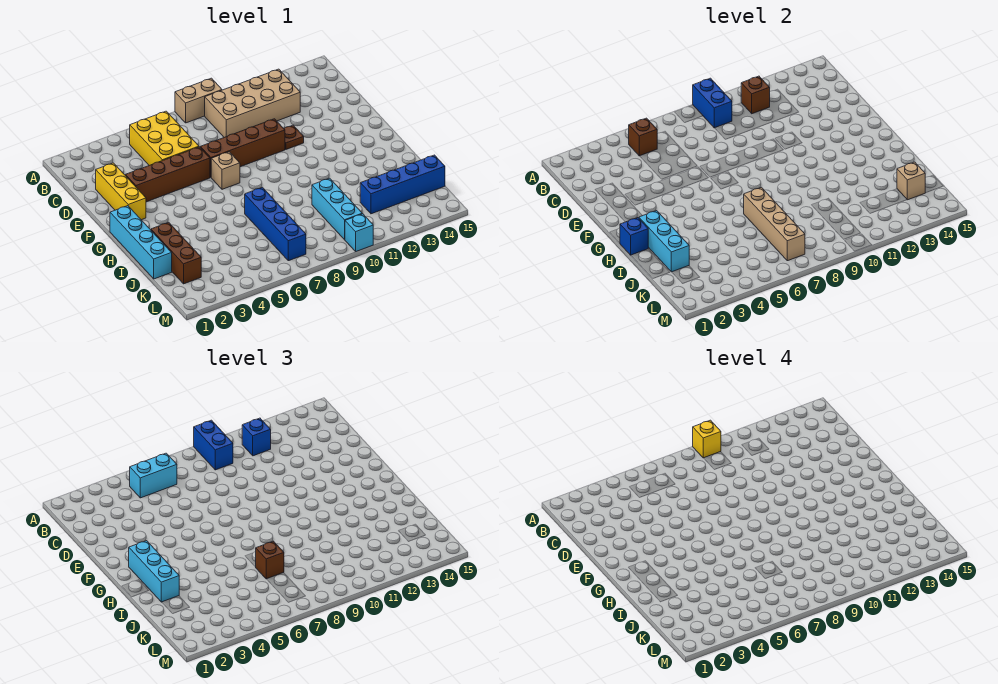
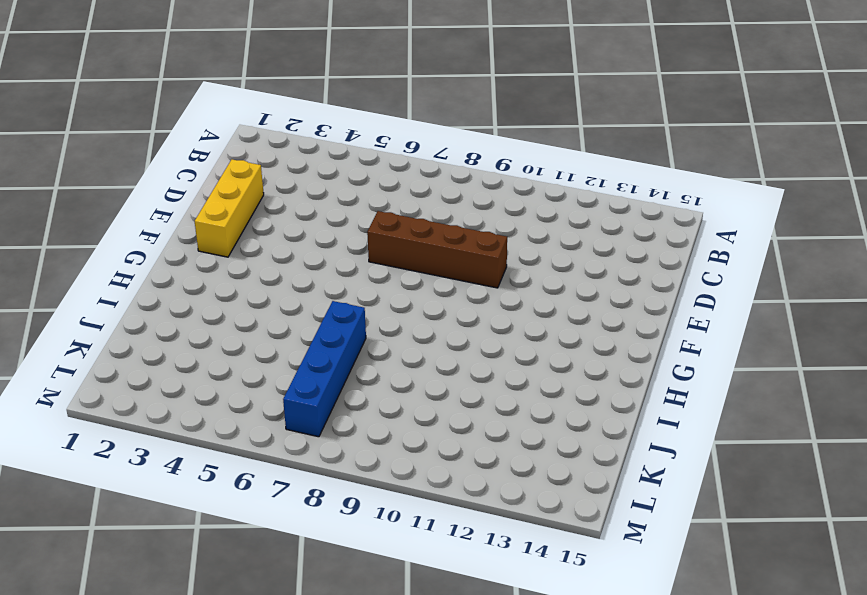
none -> tan 1x2 brick [175,78,222,123]
none -> yellow 2x3 brick [130,111,199,165]
none -> tan 2x4 brick [205,69,300,137]

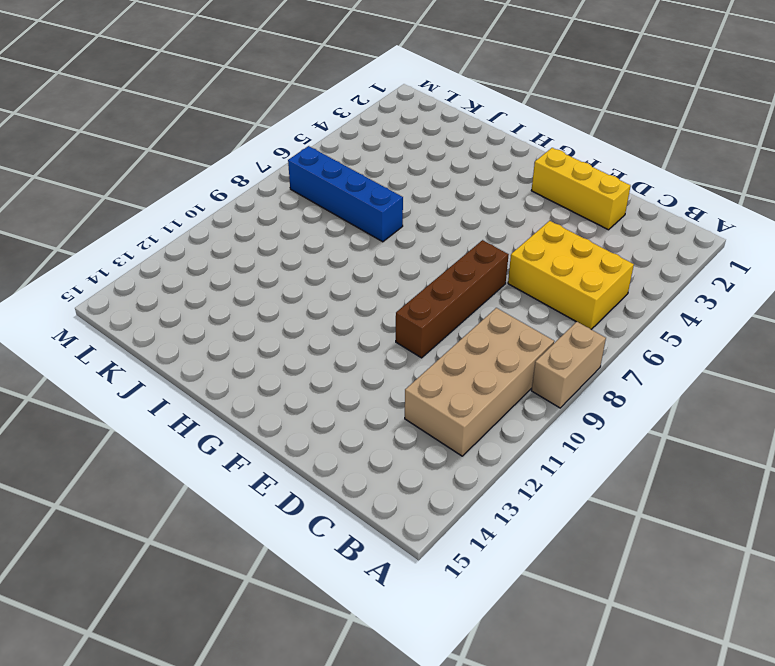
none -> brown 1x4 brick [125,147,210,202]
none -> brown 1x1 plate [284,125,304,149]
none -> tan 1x1 brick [211,152,240,189]

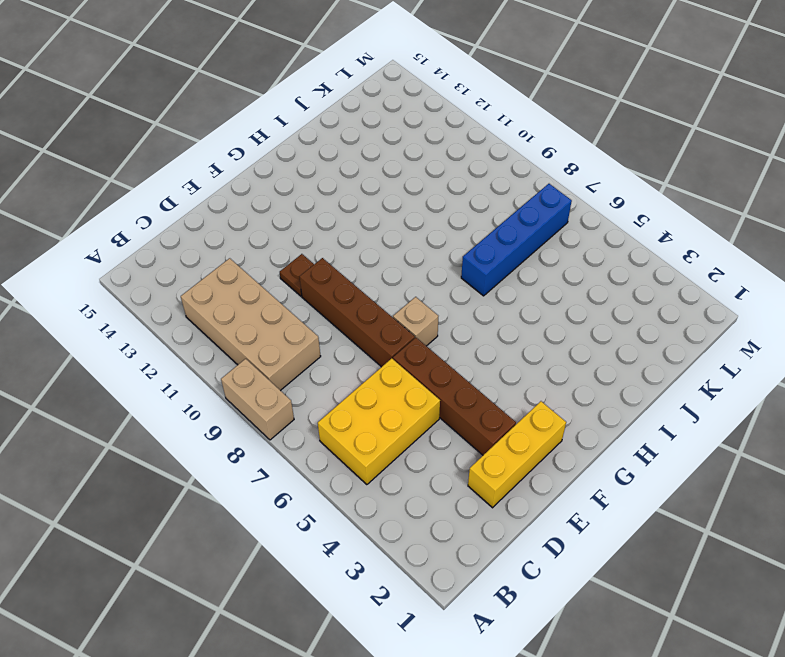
none -> cyan 1x4 brick [110,206,172,279]
none -> brown 1x3 brick [151,222,201,284]
none -> cyan 1x3 brick [312,178,362,240]

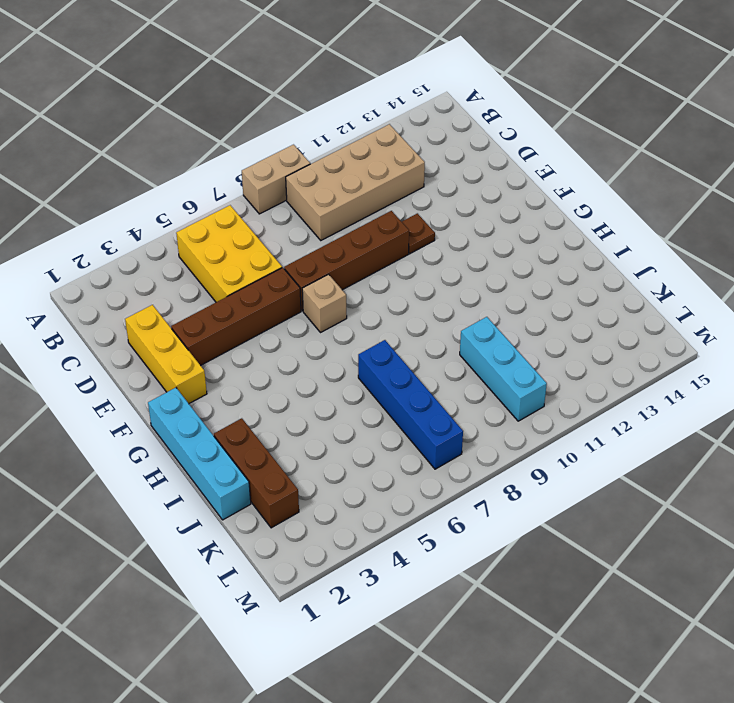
none -> blue 1x4 brick [360,155,445,214]
none -> cyan 1x1 brick [345,214,373,252]
none -> blue 1x2 brick [693,78,732,128]

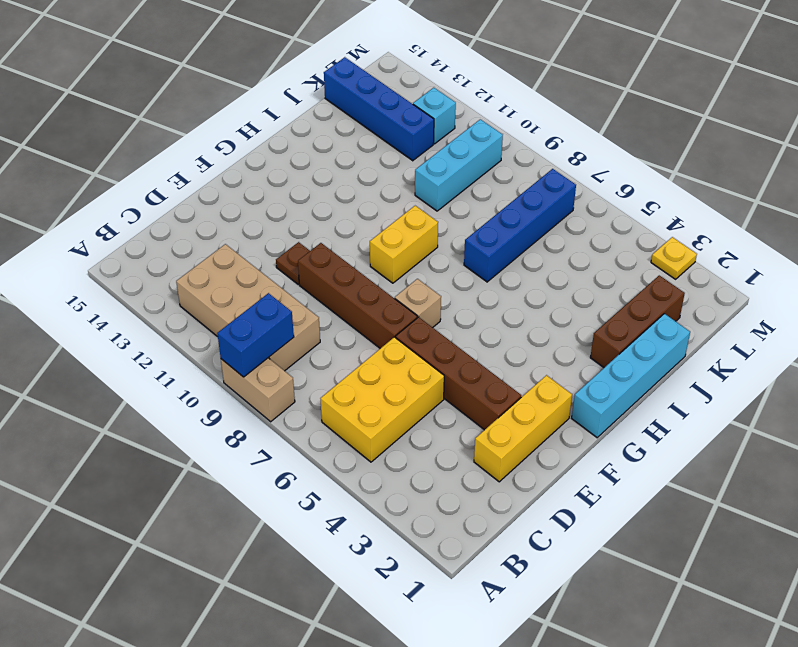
yellow 1x2 brick [370,206,438,283] -> none
cyan 1x1 brick [413,88,456,144] -> cyan 1x1 brick moved to [345,214,373,252]
yellow 1x1 plate [651,237,697,279] -> none
none -> brown 1x1 brick [629,118,657,156]
none -> brown 1x1 brick [741,76,770,114]
none -> blue 1x1 brick [620,218,648,255]

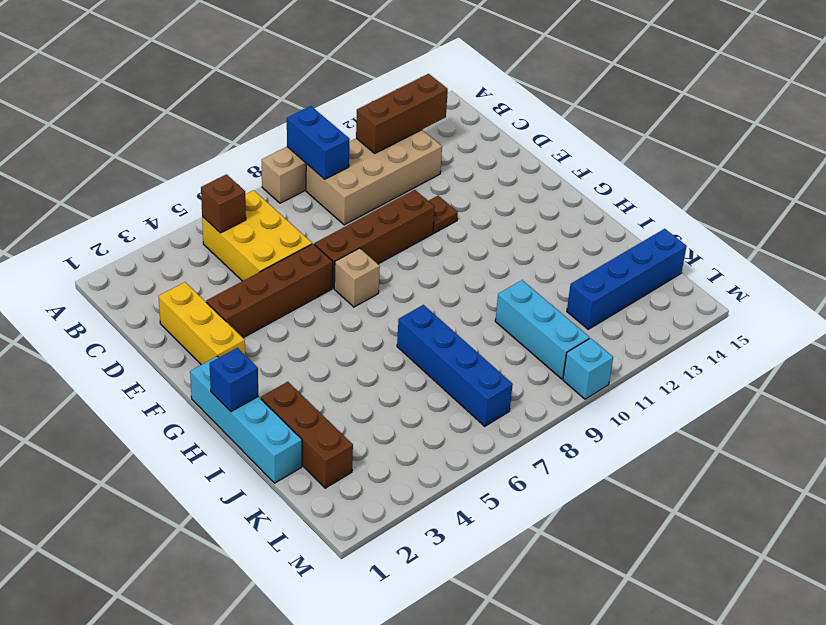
brown 1x3 brick [356,74,448,153] -> brown 1x1 brick [741,76,770,114]
none -> cyan 1x3 brick [639,211,689,272]
none -> tan 1x4 brick [744,187,805,261]
none -> tan 1x1 brick [897,162,925,200]

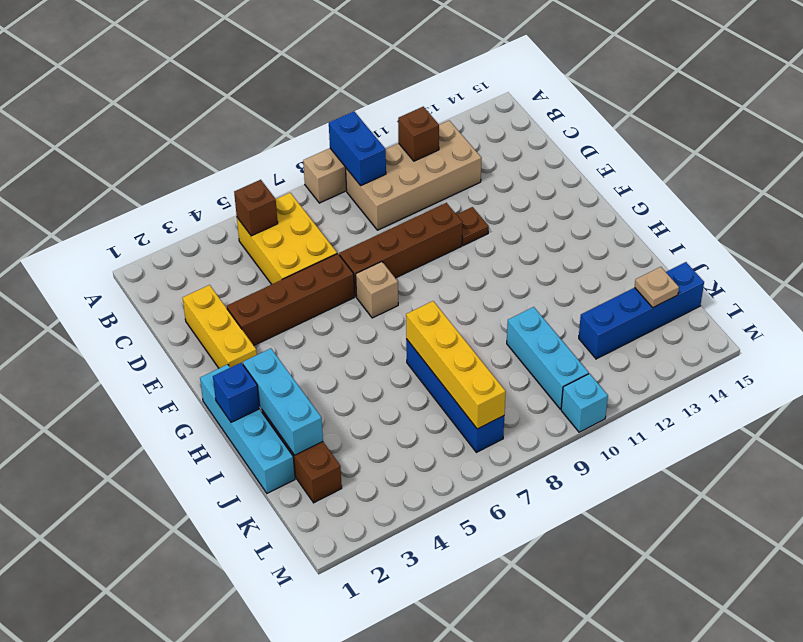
yellow 1x4 brick [406,301,506,429] -> tan 1x4 brick [744,187,805,261]
tan 1x1 plate [635,267,679,307] -> tan 1x1 brick [897,162,925,200]
none -> blue 1x2 brick [194,420,233,470]
none -> cyan 1x2 brick [130,453,177,498]
none -> blue 1x1 brick [242,418,271,456]

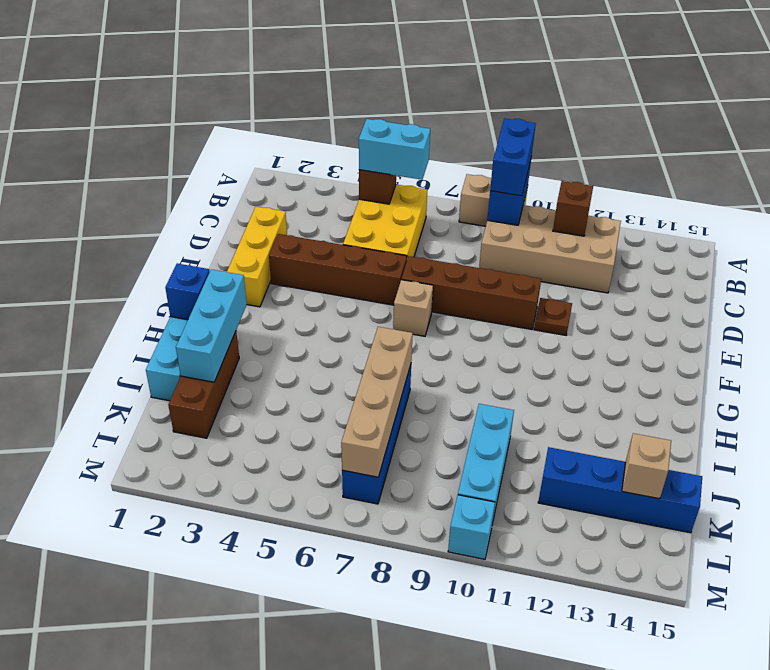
none -> blue 1x1 brick [242,418,271,456]
none -> cyan 1x3 brick [129,541,179,602]
none -> brown 1x1 brick [256,541,284,579]

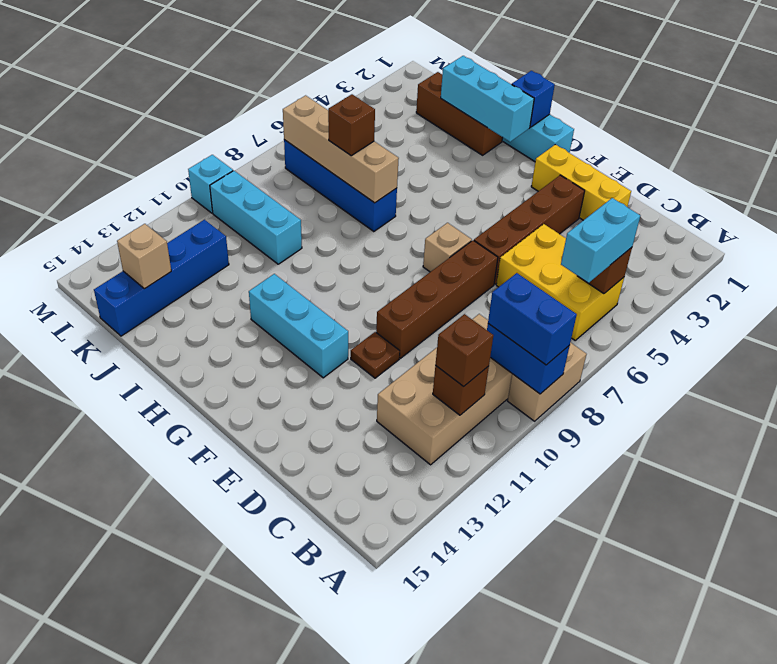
brown 1x1 brick [435,314,493,387] -> blue 1x1 brick [242,418,271,456]
cyan 1x3 brick [249,274,348,378] -> cyan 1x3 brick moved to [129,541,179,602]
none -> yellow 1x1 brick [693,420,721,458]

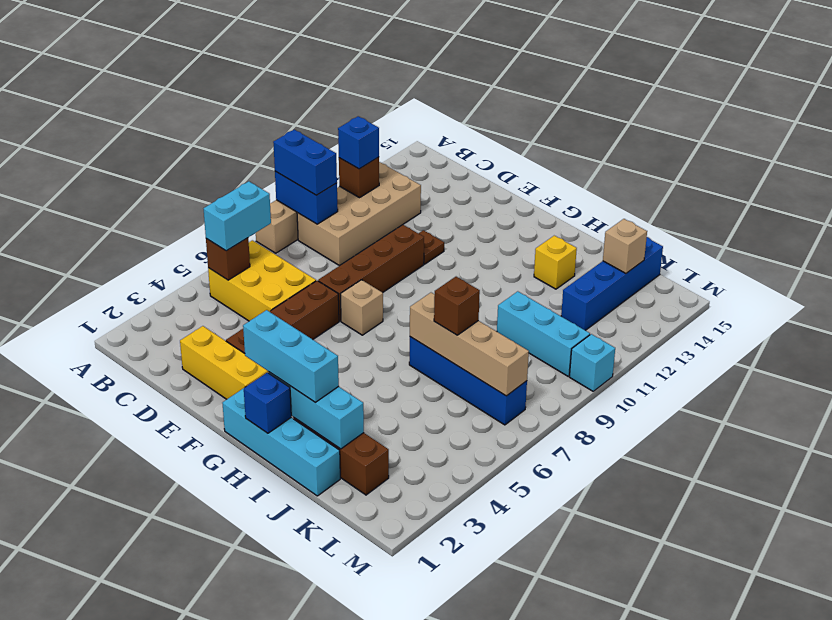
yellow 1x1 brick [534,236,577,289] -> yellow 1x1 brick moved to [693,420,721,458]

